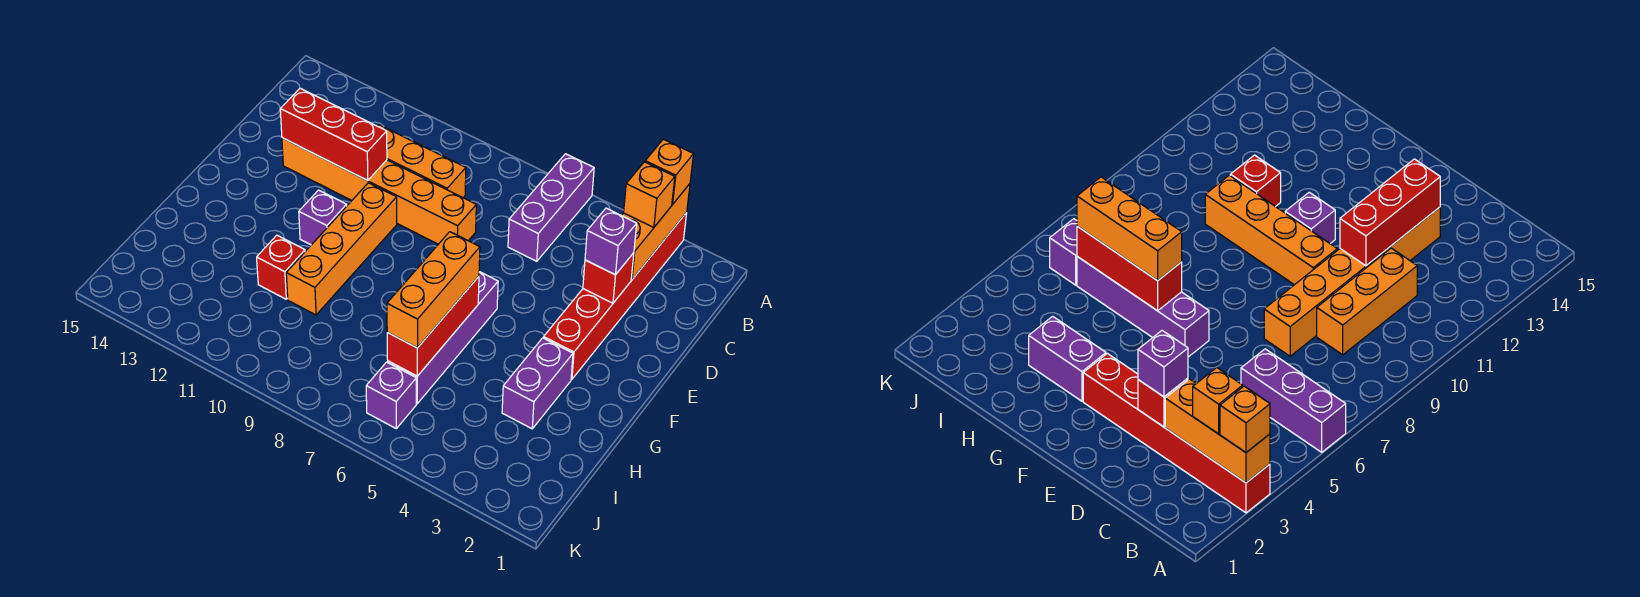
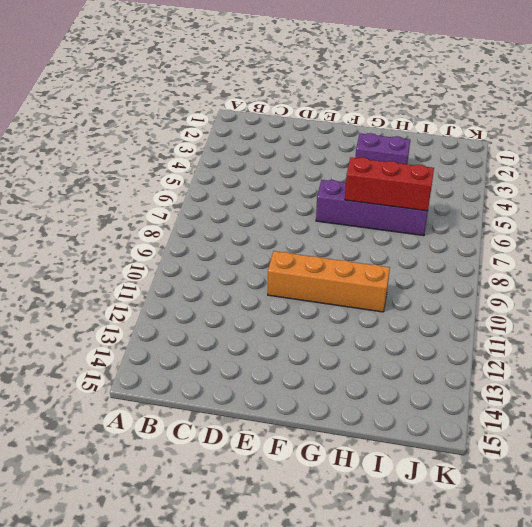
none -> red 1x6 brick [544,213,687,379]
none -> purple 1x3 brick [508,154,594,261]
none -> orange 1x3 brick [378,125,466,198]

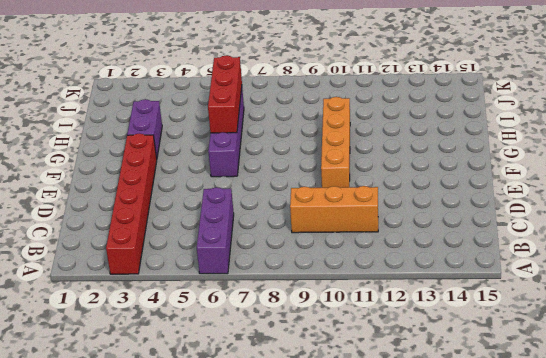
none -> orange 1x6 brick [282,138,476,244]
none -> purple 1x1 brick [299,190,347,245]
none -> red 1x1 brick [257,235,305,299]

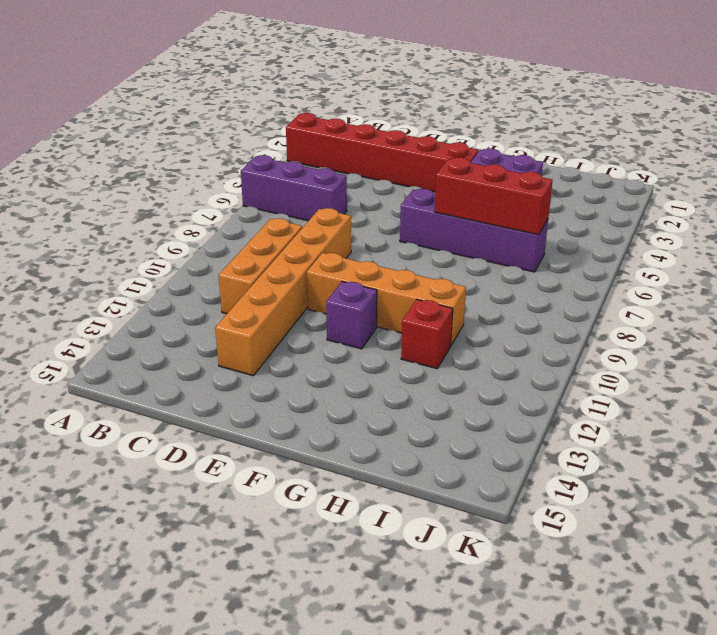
none -> purple 1x1 brick [366,362,416,428]
none -> orange 1x3 brick [622,184,690,280]
none -> red 1x1 brick [583,253,634,303]

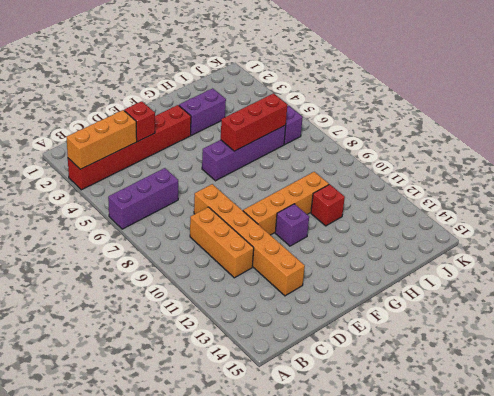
none -> red 1x3 brick [280,88,387,181]
none -> orange 1x1 brick [645,139,694,204]
none -> orange 1x1 brick [624,162,675,228]

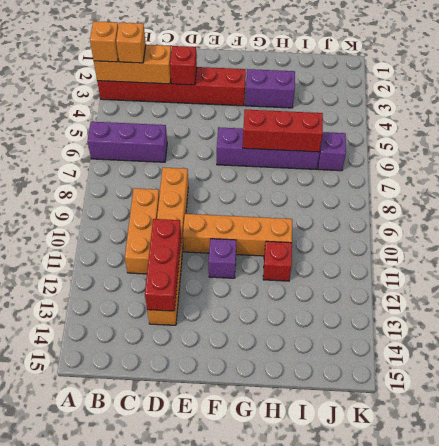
none -> purple 1x1 brick [585,208,637,275]
none -> orange 1x3 brick [387,232,480,348]

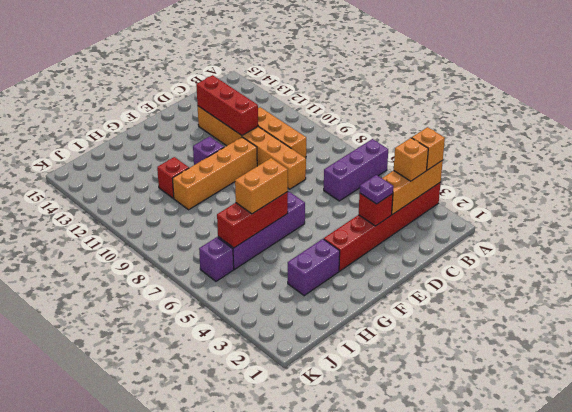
purple 1x1 plate [360,175,393,204] -> purple 1x1 brick [585,208,637,275]
orange 1x2 brick [235,158,288,214] -> orange 1x3 brick [387,232,480,348]

